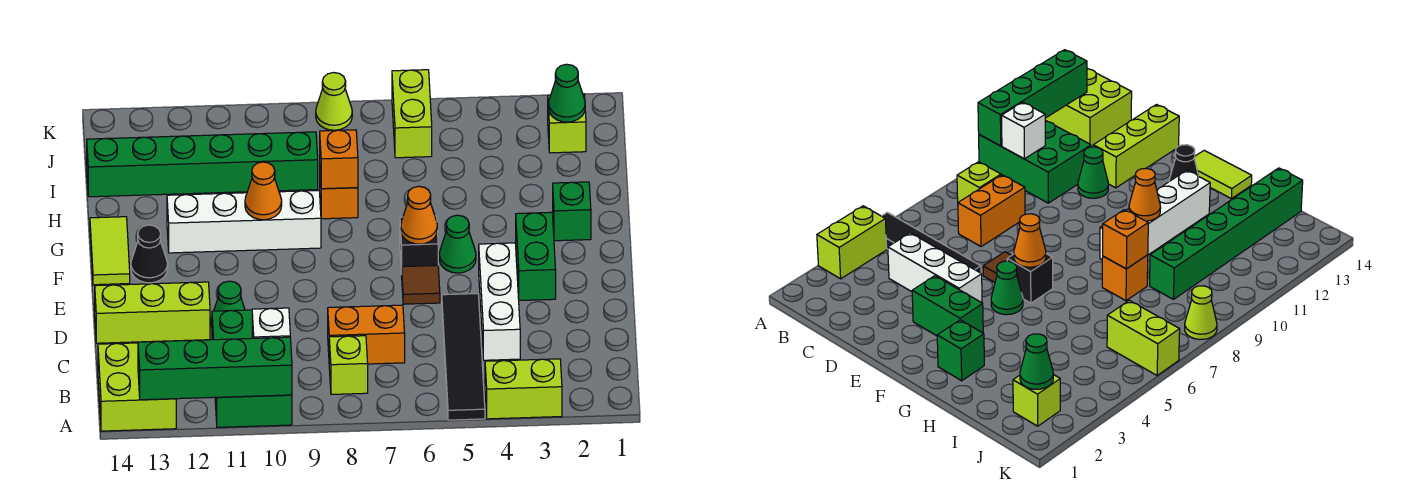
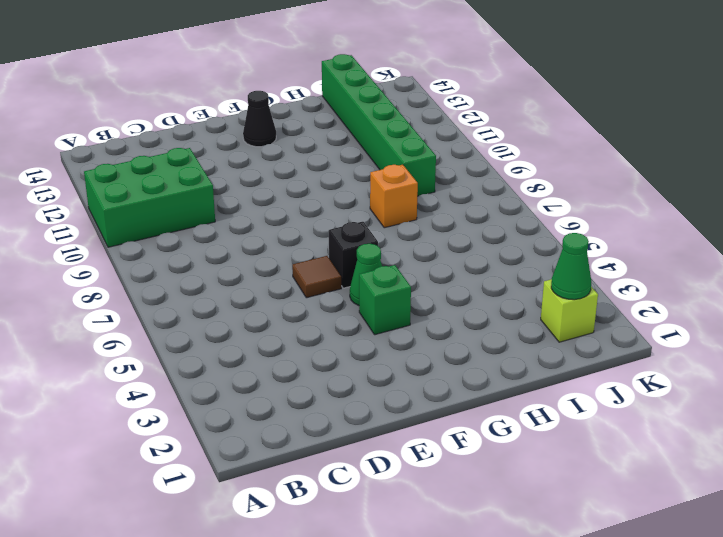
green 1x1 brick [359,265,411,335] -> green 1x1 brick moved to [553,182,591,241]
none -> lime 1x2 brick [485,359,562,419]
none -> black 1x4 tile [442,294,485,420]
none -> lime 2x2 brick [98,343,176,431]

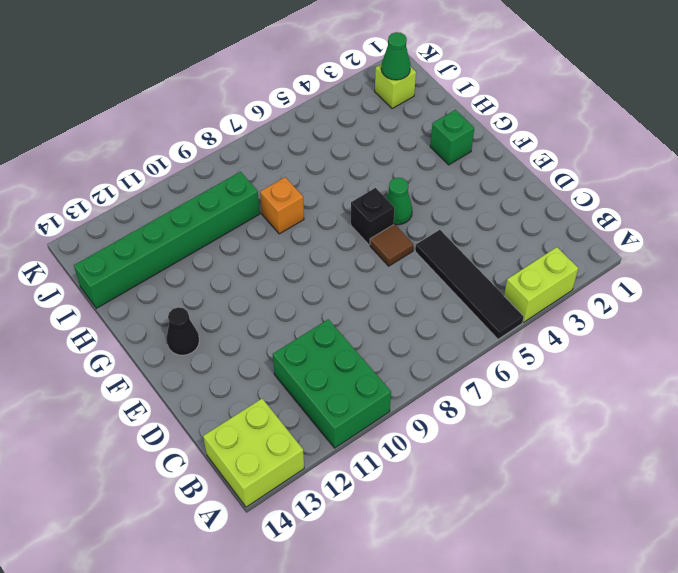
none -> lime 1x1 brick [329,336,368,394]
none -> white 1x3 brick [479,243,520,360]
none -> orange 1x2 brick [328,305,405,364]

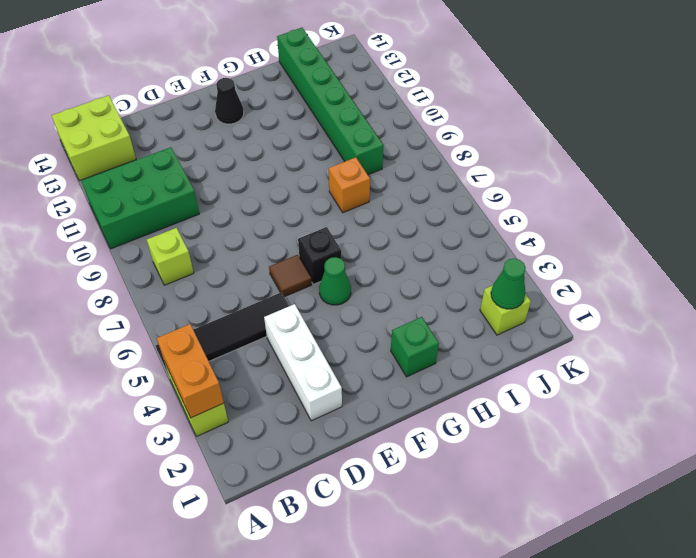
orange 1x2 brick [157,324,224,418] -> orange 1x2 brick moved to [328,305,405,364]
white 1x3 brick [264,304,342,421] -> white 1x3 brick turned to [479,243,520,360]
none -> green 1x1 cone [211,281,245,327]
none -> lime 1x3 brick [95,282,210,343]
none -> green 1x2 brick [516,212,556,301]

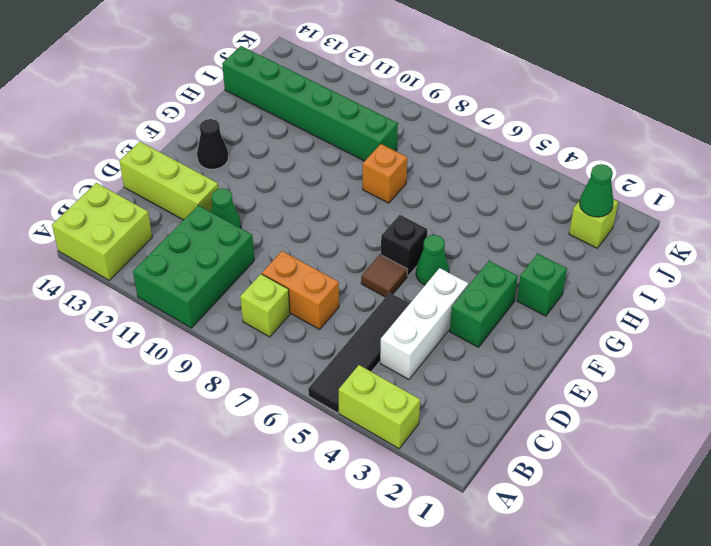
none -> lime 1x2 tile [90,217,130,285]
none -> white 1x4 brick [167,190,321,253]
none -> lime 1x2 brick [392,70,432,158]

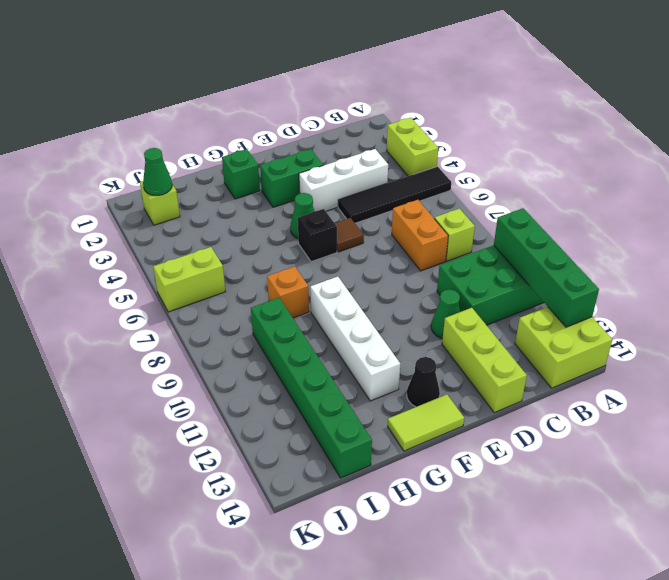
none -> lime 1x1 cone [316,73,352,130]
none -> white 1x1 brick [252,308,290,338]
none -> orange 1x1 cone [401,186,437,244]

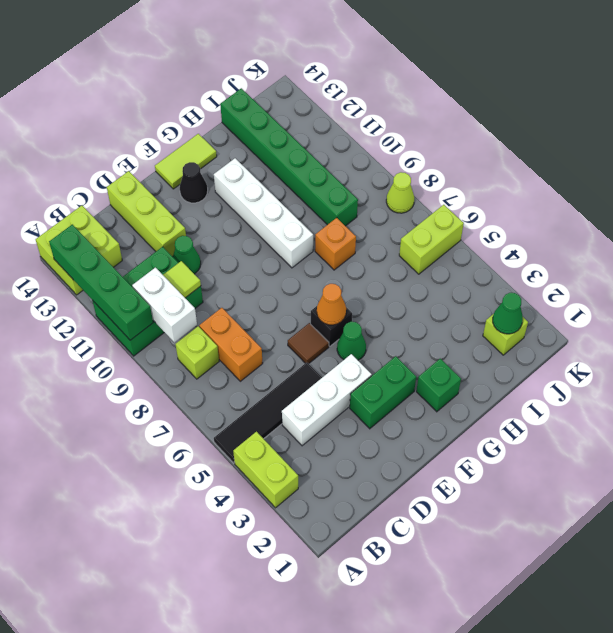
white 1x2 brick [132,268,197,342] -> white 1x1 brick [252,308,290,338]
lime 1x1 tile [163,261,201,298] -> none
none -> orange 1x1 cone [245,162,282,220]
none -> orange 1x1 brick [320,130,358,189]

